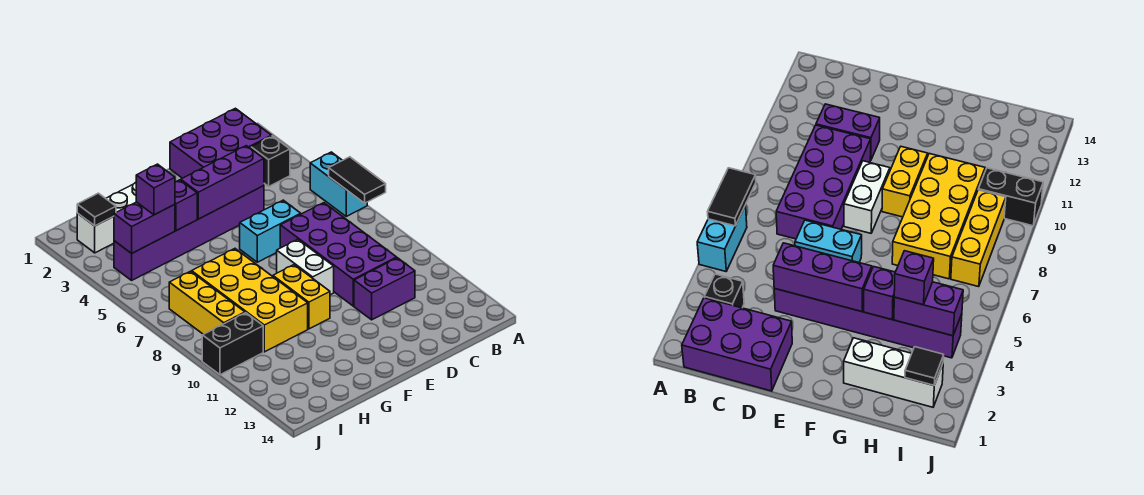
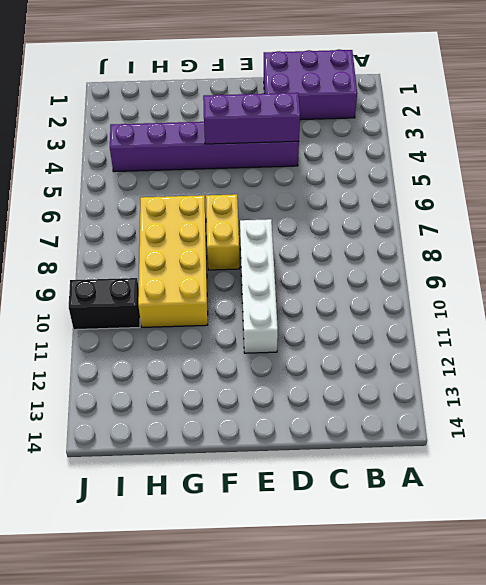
white 1x4 brick [240,219,278,353] -> white 1x2 brick [277,239,334,295]
yellow 1x2 brick [206,194,240,270] -> yellow 1x2 brick moved to [273,265,330,329]
none -> cyan 1x2 brick [310,152,367,216]
none -> black 1x1 brick [251,136,290,186]
none -> purple 2x4 brick [280,203,397,306]

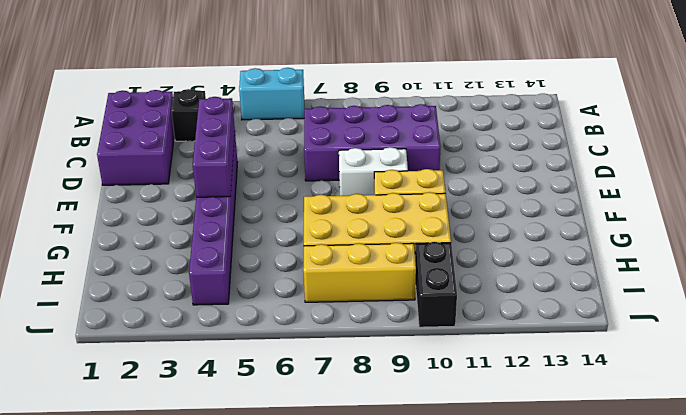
none -> purple 1x2 brick [354,258,415,320]
none -> cyan 1x2 brick [240,200,301,262]
none -> white 1x3 brick [77,182,136,253]

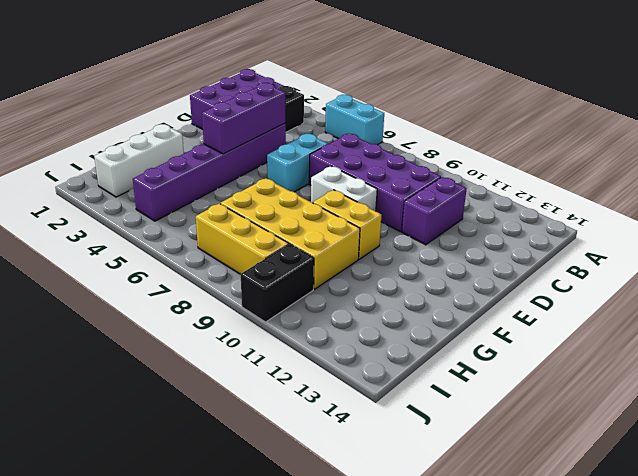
none -> black 1x2 tile [329,157,386,203]
none -> purple 1x1 brick [175,180,197,231]
none -> purple 1x2 brick [114,202,175,253]

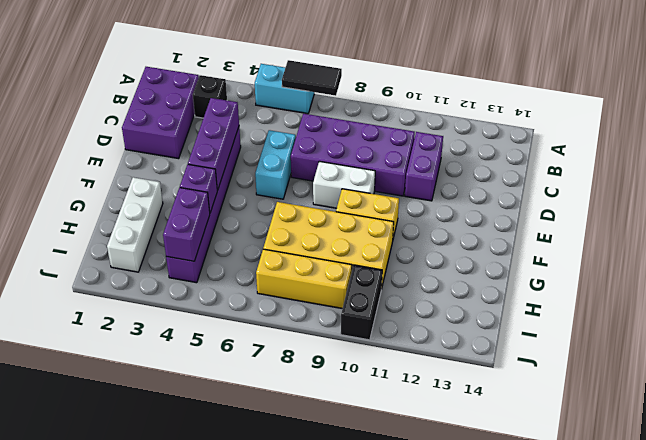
none -> black 1x1 tile [77,193,116,226]
none -> purple 1x1 brick [136,164,175,215]

